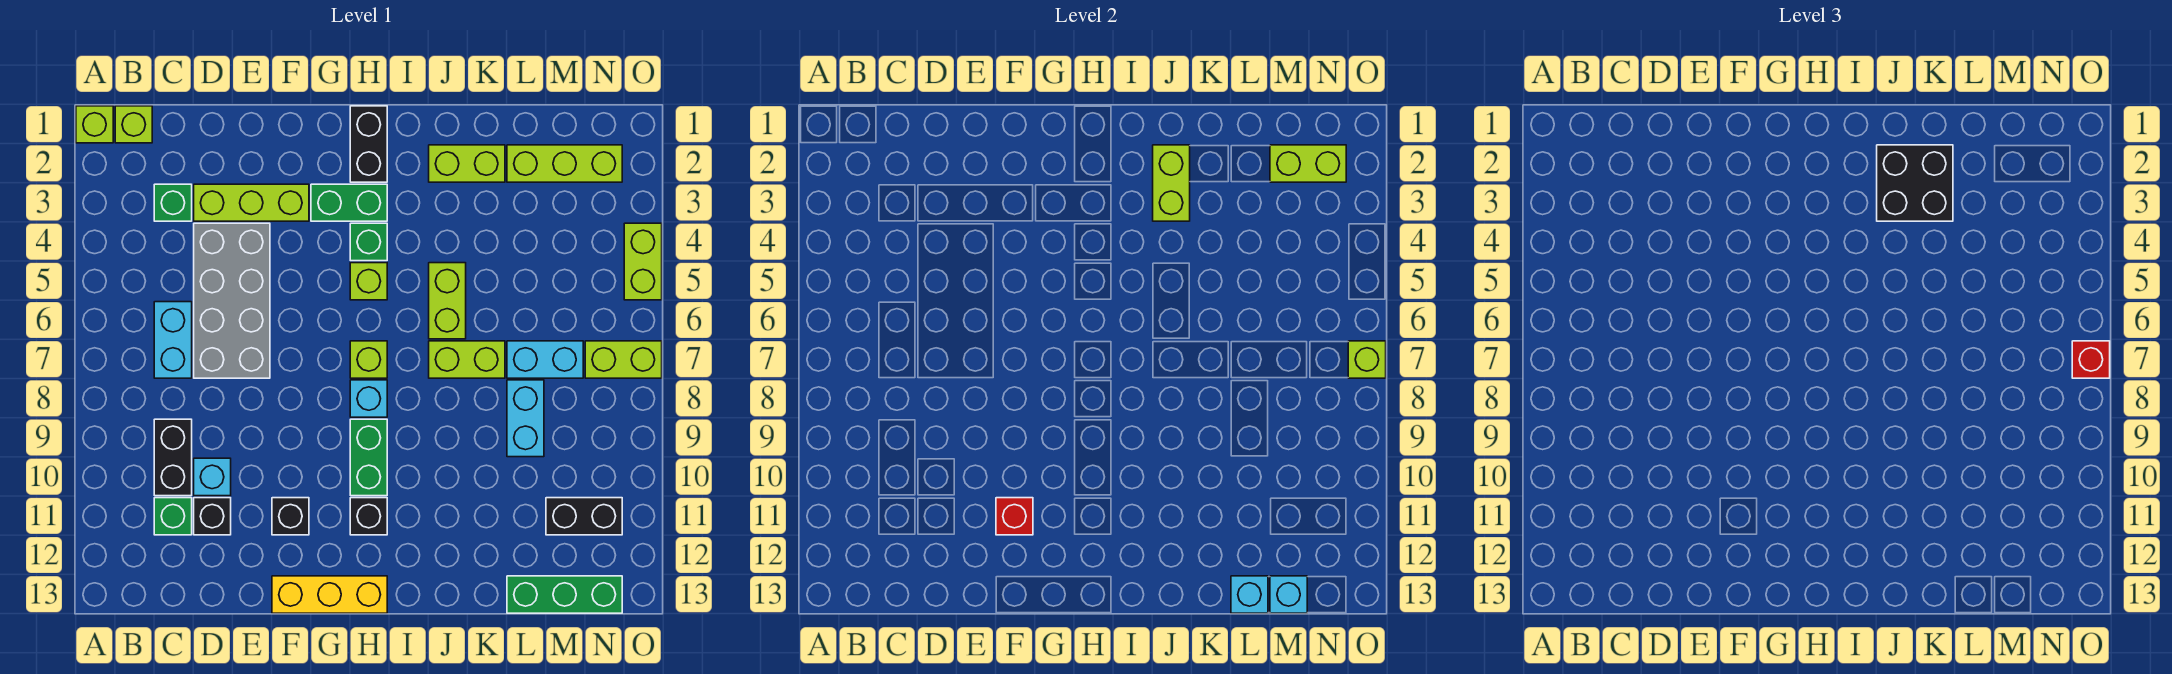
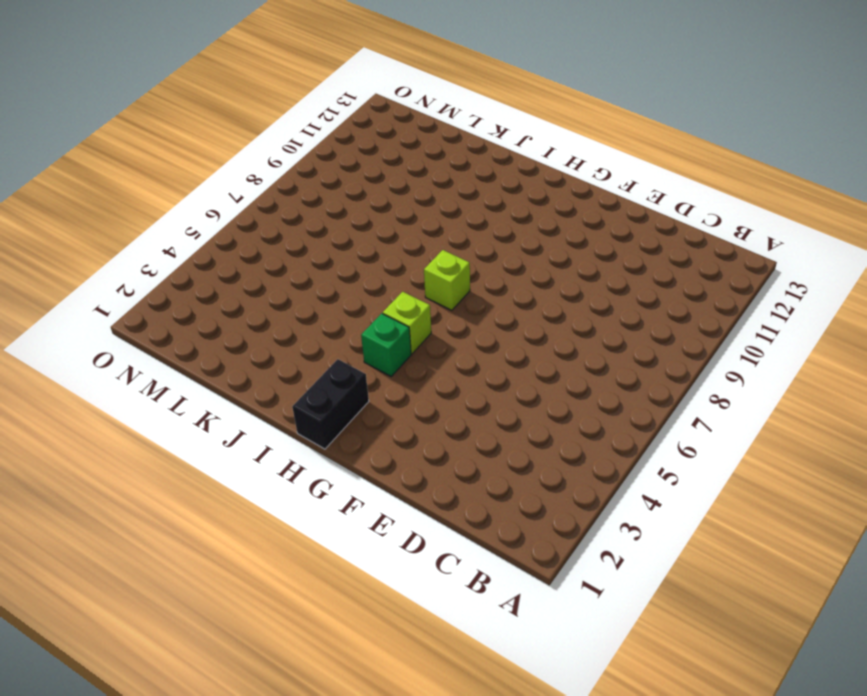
none -> lime 1x1 brick [76,106,113,143]
none -> lime 1x1 brick [115,106,152,143]
none -> green 1x1 brick [154,184,192,221]
none -> cyan 1x2 brick [154,302,192,378]

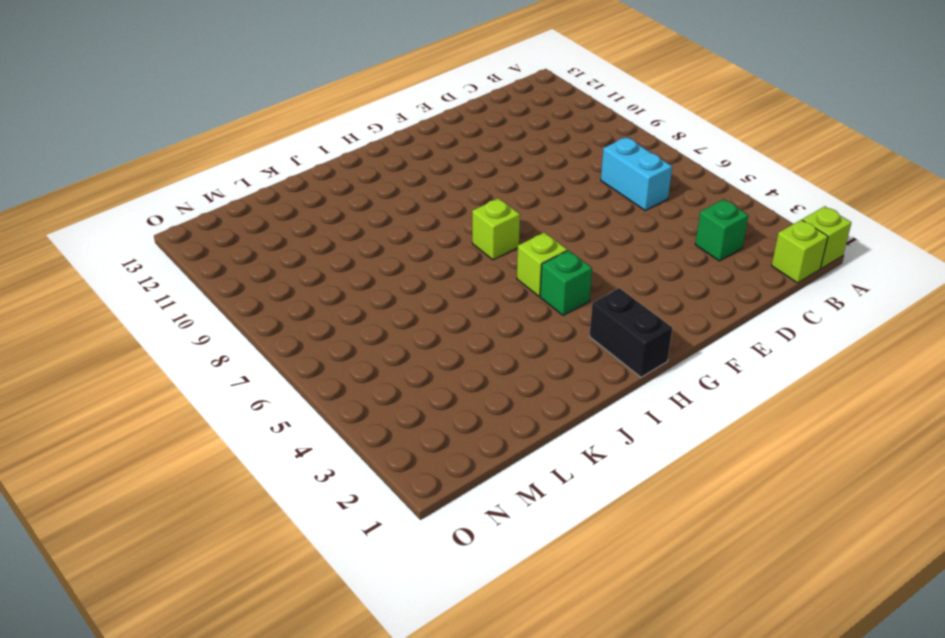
none -> black 1x2 brick [154,419,192,496]
none -> green 1x1 brick [154,498,192,535]
none -> lime 1x3 brick [194,184,309,221]
none -> grey 2x4 brick [194,223,270,378]

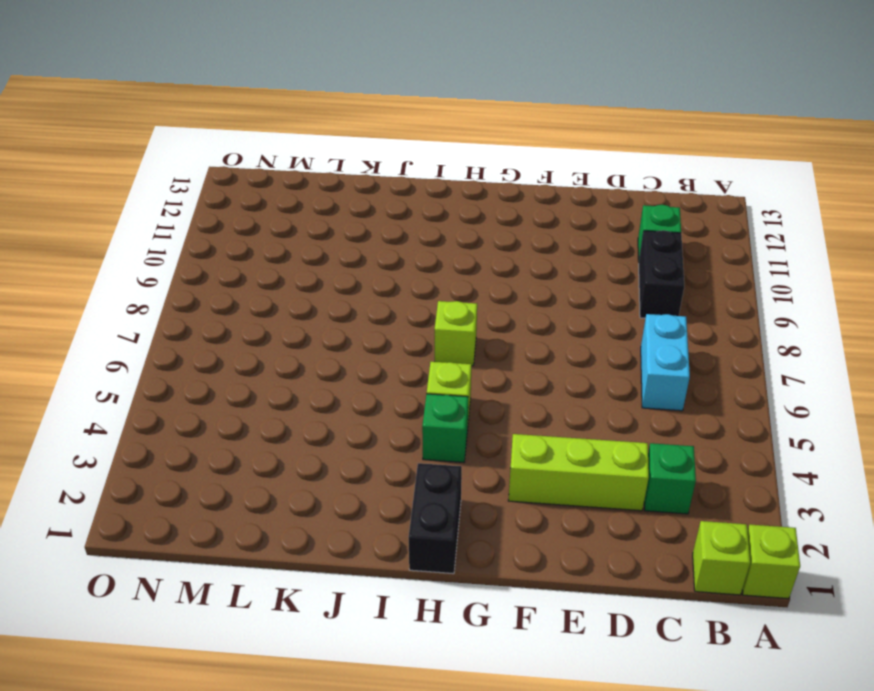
none -> grey 2x4 brick [194,223,270,378]
none -> cyan 1x1 brick [194,458,231,496]
none -> black 1x1 brick [194,498,231,535]
none -> black 1x1 brick [272,498,309,535]

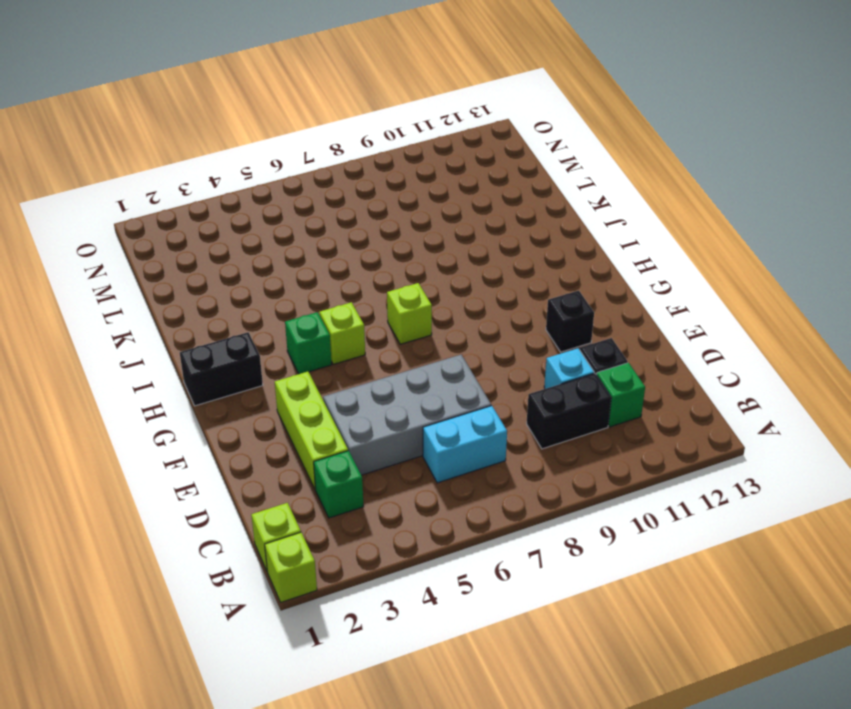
none -> yellow 1x3 brick [272,576,387,613]
none -> green 1x2 brick [311,184,387,221]
none -> cyan 1x1 brick [350,380,387,417]
none -> green 1x2 brick [350,419,387,496]

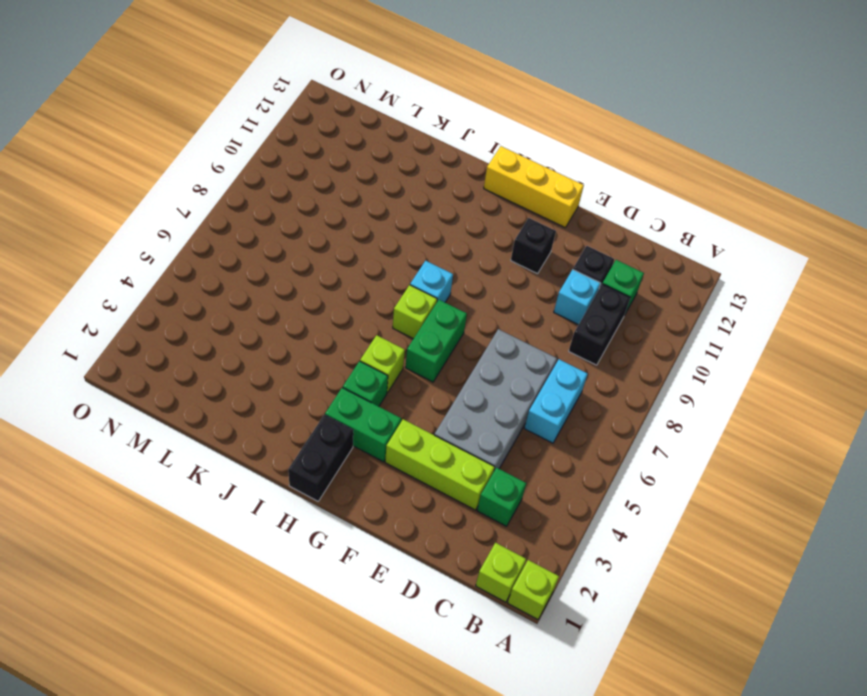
green 1x2 brick [405,300,467,382] -> green 1x2 brick moved to [350,419,387,496]
none -> black 1x1 brick [350,498,387,535]
none -> lime 1x2 brick [429,145,505,182]
none -> lime 1x2 brick [429,263,466,339]
none -> lime 1x2 brick [429,341,505,378]

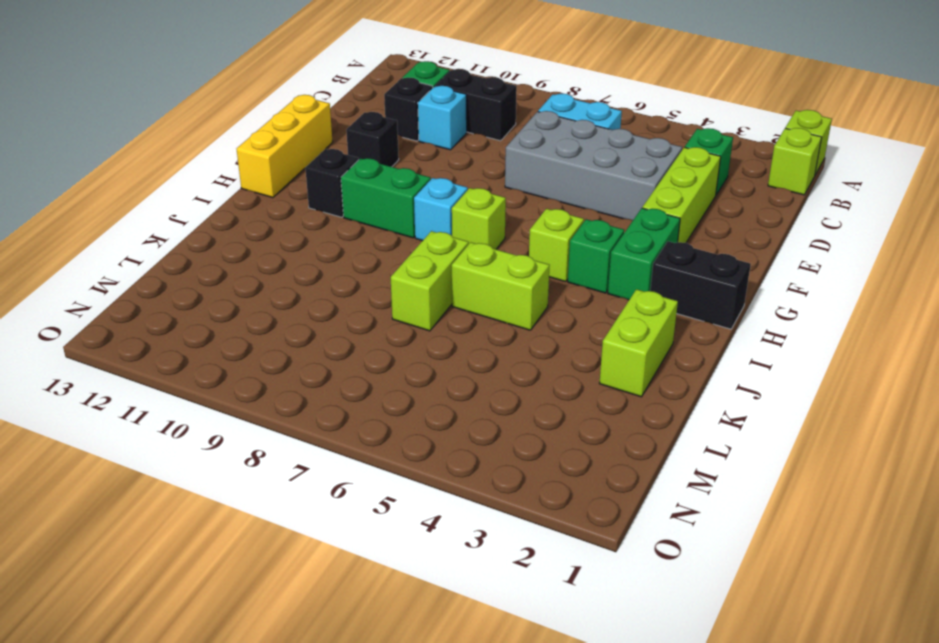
none -> lime 1x3 brick [507,145,622,182]
none -> cyan 1x2 brick [507,341,583,378]
none -> cyan 1x2 brick [507,380,544,457]
none -> green 1x3 brick [507,576,622,613]

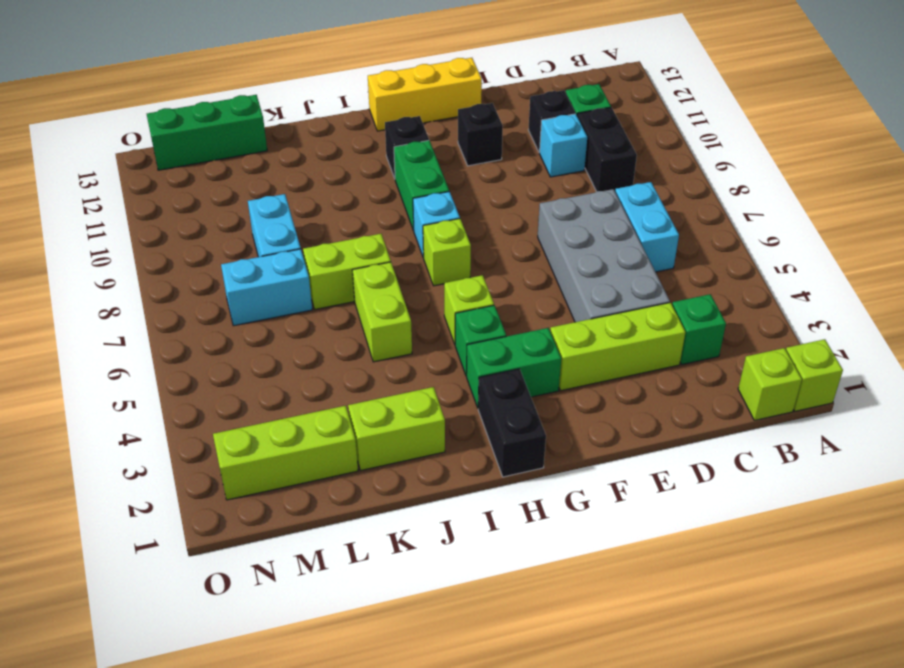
none -> black 1x2 brick [546,498,622,535]
none -> lime 1x2 brick [585,341,662,378]
none -> lime 1x2 brick [624,223,662,300]
none -> red 1x1 brick [996,498,1033,535]

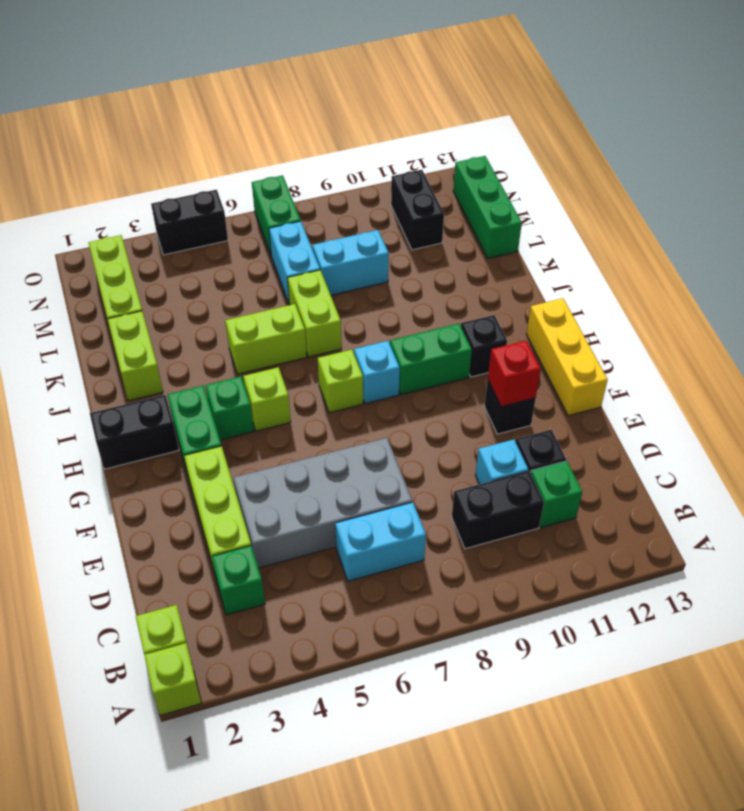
green 1x2 brick [252,175,301,254] -> lime 1x2 brick [585,341,662,378]
black 1x2 brick [151,190,228,255] -> lime 1x2 brick [624,223,662,300]
none -> lime 1x2 brick [1153,145,1190,221]
none -> cyan 1x1 brick [1231,576,1268,613]
none -> lime 1x2 brick [1270,145,1346,182]
none -> cyan 1x1 brick [1270,576,1307,613]

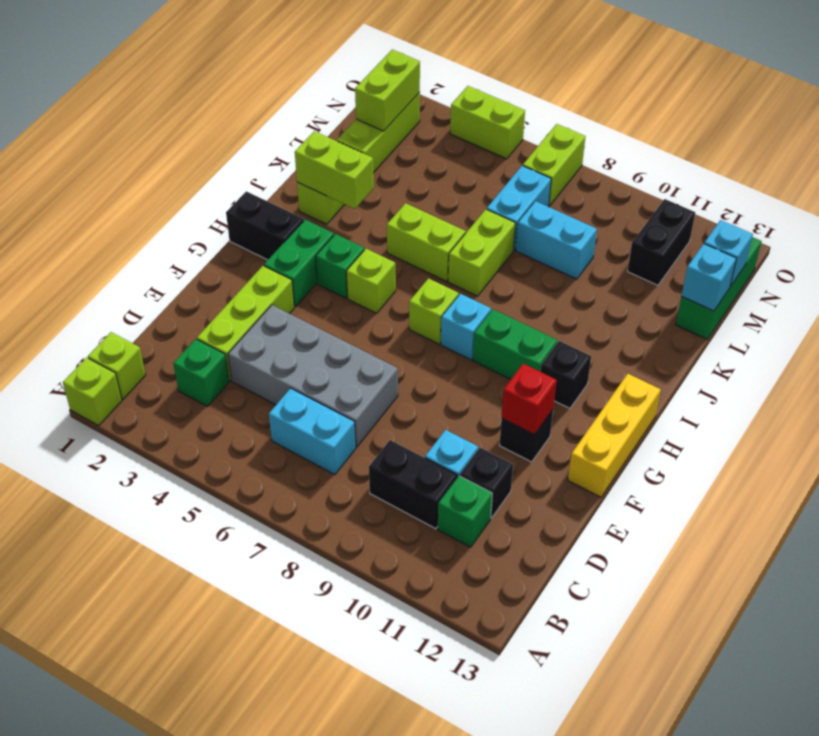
none -> lime 1x1 brick [1348,341,1386,378]
none -> black 2x2 brick [1877,145,1953,221]
none -> red 1x1 brick [2072,341,2110,378]

